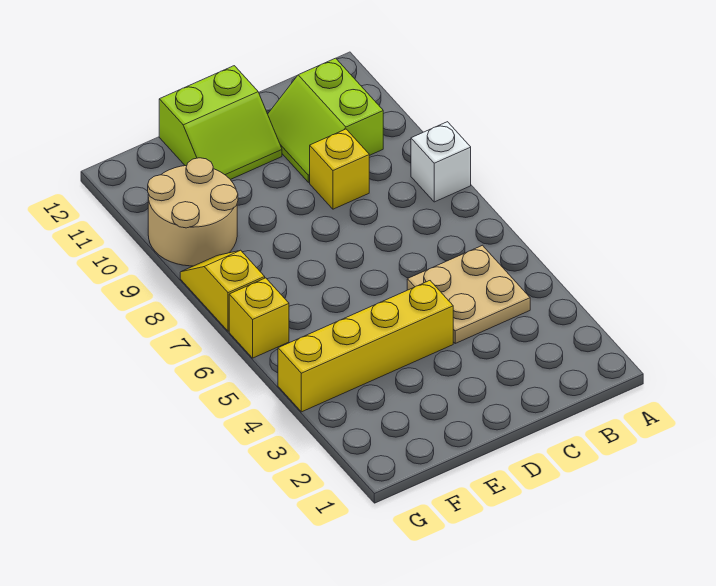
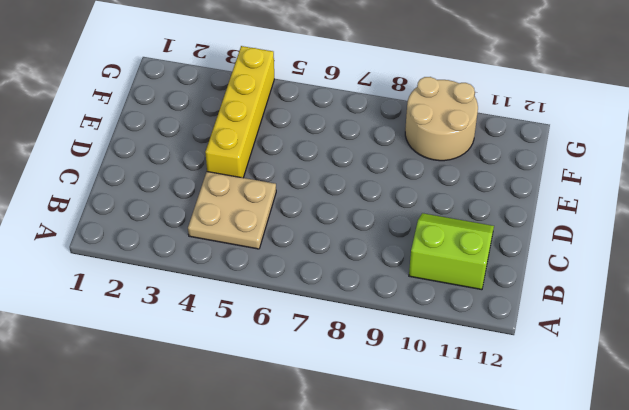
none -> white 1x1 brick [411,122,471,202]
none -> yellow 1x1 brick [310,129,369,209]

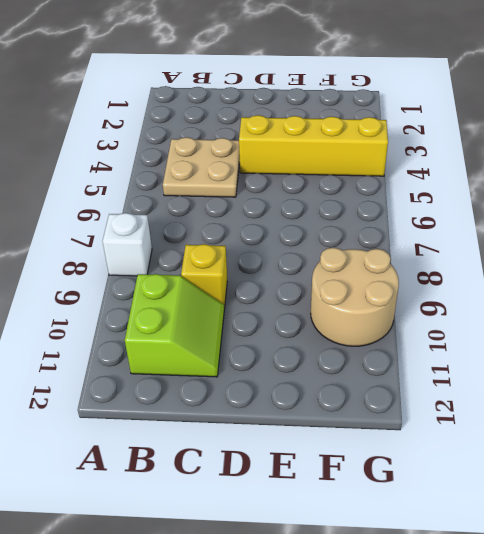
none -> lime 2x2 slope [159,66,282,180]
none -> yellow 1x1 brick [229,278,289,358]

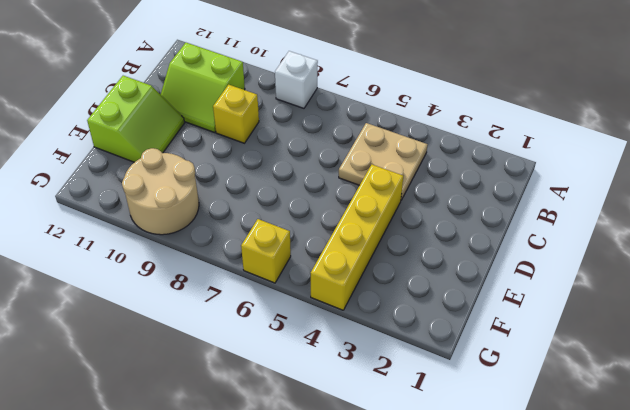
none -> yellow 1x2 slope [180,250,265,331]

